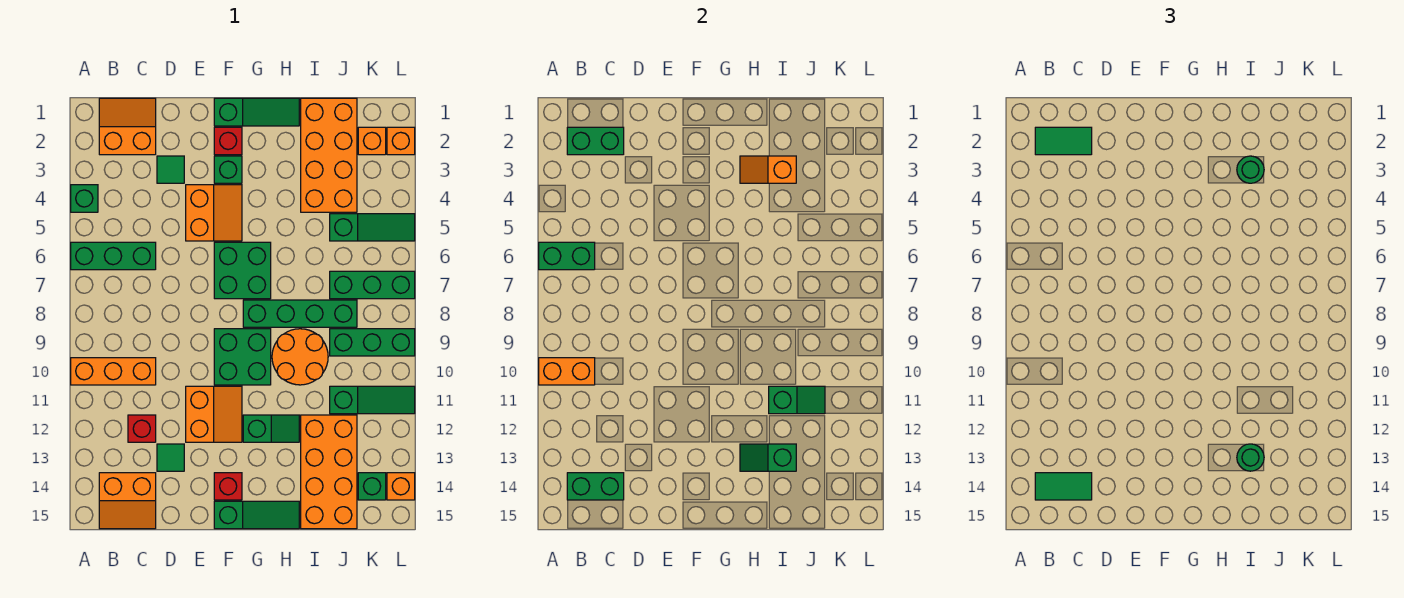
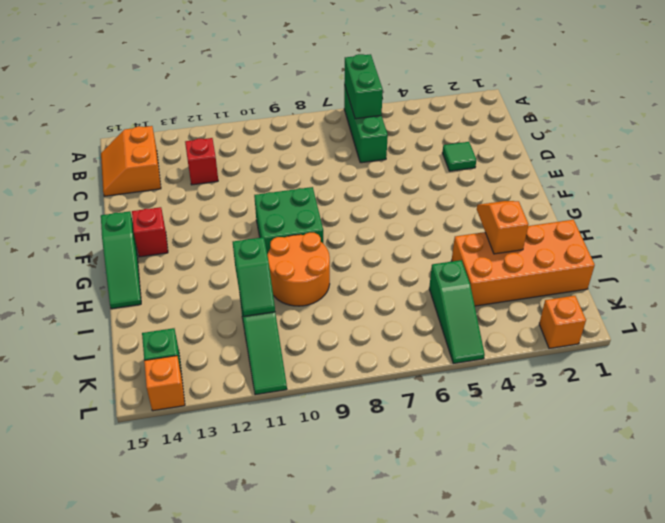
none -> green 1x1 brick [71,185,98,212]
none -> orange 1x3 brick [71,358,156,385]
none -> orange 2x2 slope [99,98,156,155]
none -> green 1x1 tile [157,444,184,471]

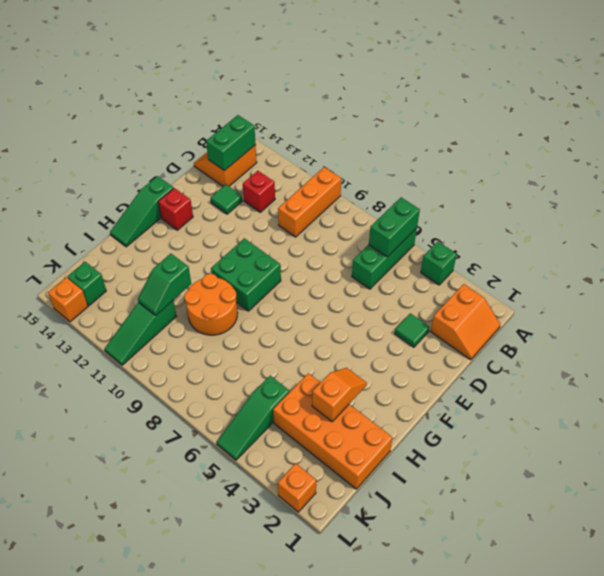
none -> orange 2x2 slope [186,185,242,241]
none -> orange 2x2 slope [186,386,242,442]
none -> green 1x3 slope [214,98,299,126]
none -> red 1x1 brick [214,127,242,155]

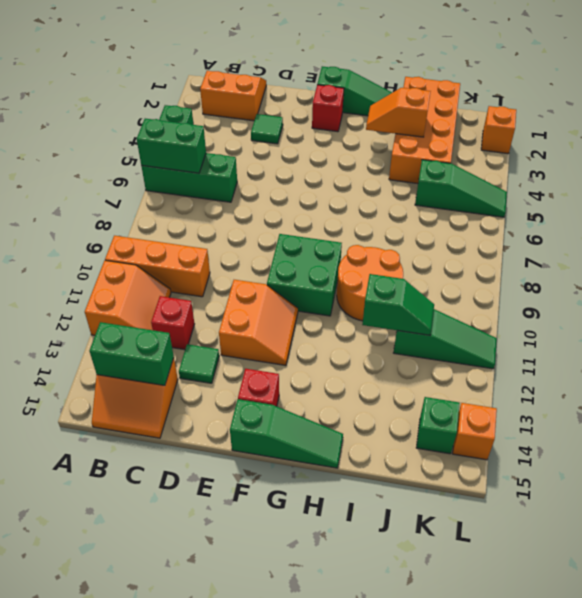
orange 2x2 slope [85,260,171,335] -> orange 2x2 slope moved to [186,185,242,241]
none -> green 1x1 brick [214,156,242,183]
none -> green 2x2 brick [214,242,271,299]
none -> green 1x4 brick [243,300,357,327]
none -> green 1x2 slope [243,415,299,442]

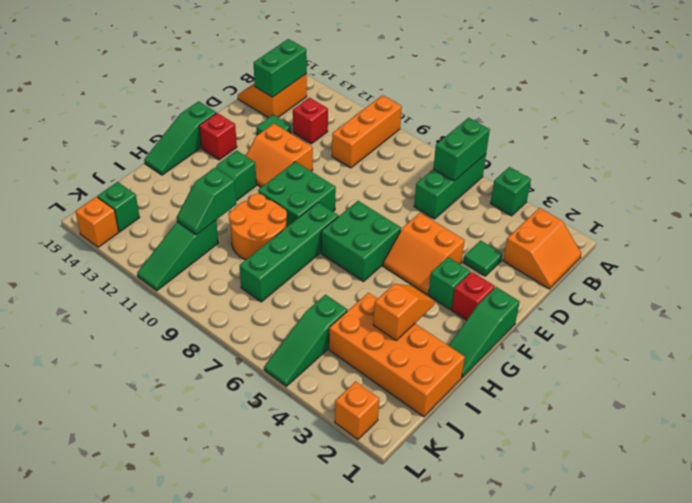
none -> orange 2x4 brick [301,415,357,529]
none -> green 1x3 brick [330,271,415,299]
none -> green 1x3 brick [330,329,415,356]
none -> orange 1x1 brick [358,127,386,155]

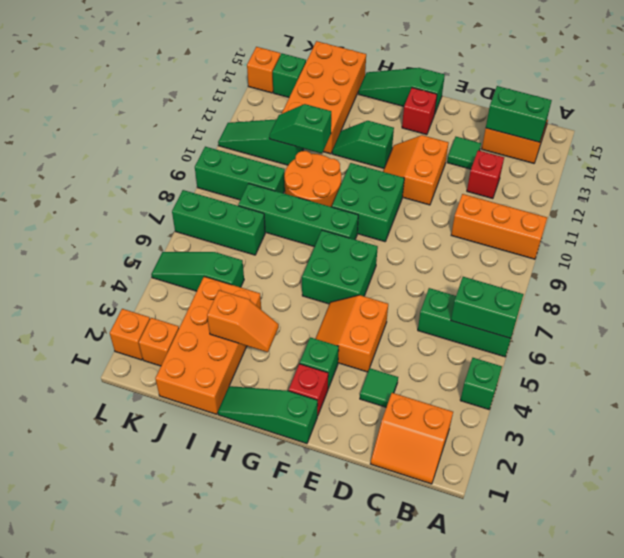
none -> orange 1x2 brick [539,358,595,385]
none -> green 1x2 brick [567,127,624,155]
none -> green 1x2 slope [740,444,796,471]
none -> green 1x2 tile [1035,127,1092,155]

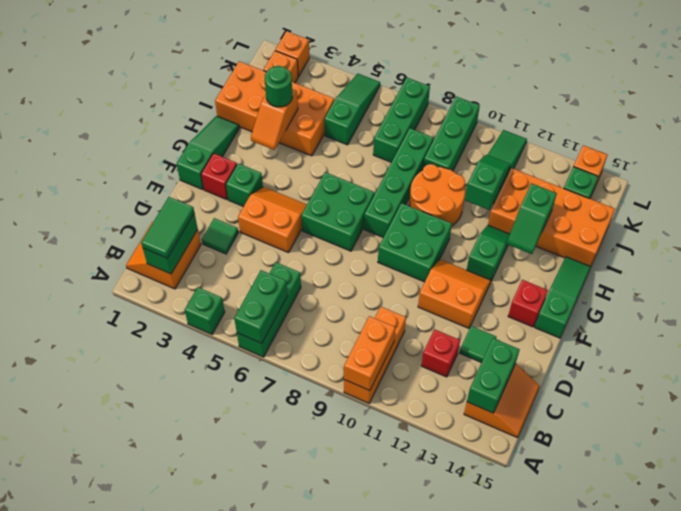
none -> green 1x2 tile [1035,473,1092,500]
none -> green 1x1 round brick [1237,444,1264,471]

